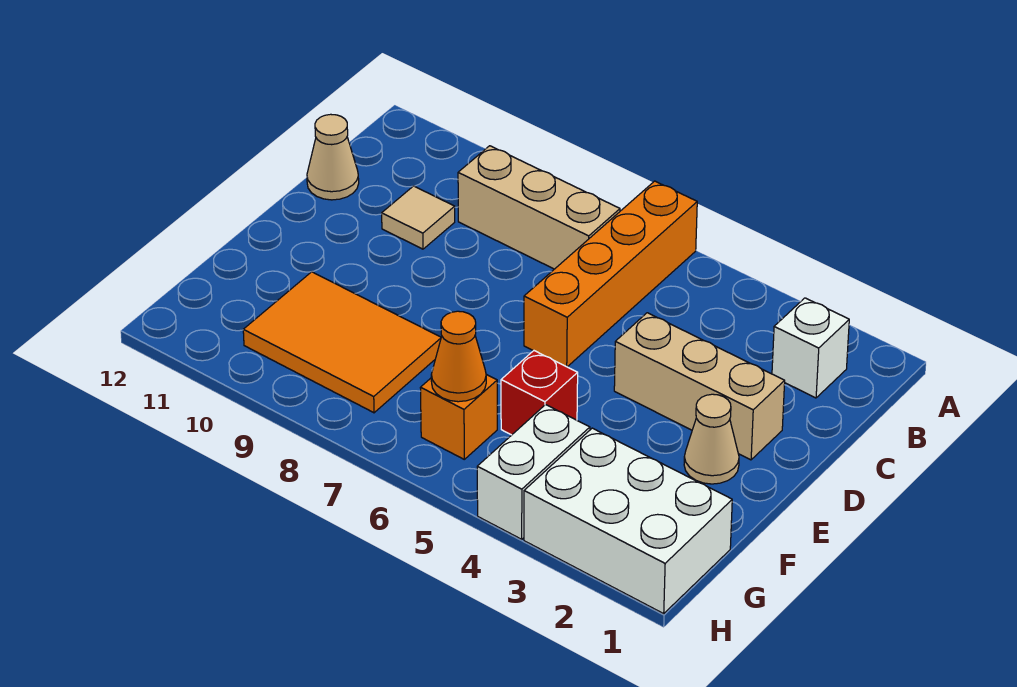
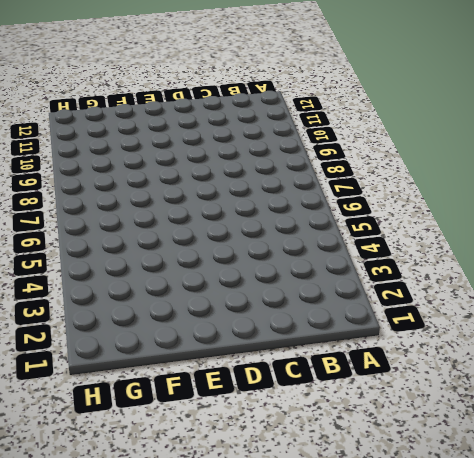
none -> orange 1x4 brick [524,181,697,367]
none -> white 1x1 brick [772,298,849,398]
none -> tan 1x3 brick [458,146,620,269]

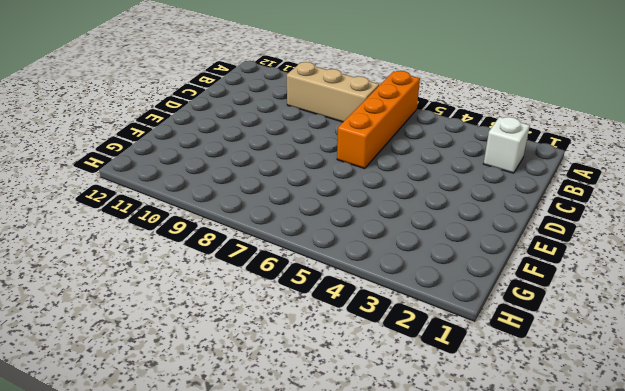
none -> tan 1x1 tile [382,186,455,249]
none -> tan 1x1 cone [307,114,359,200]
none -> tan 1x3 brick [614,313,785,460]

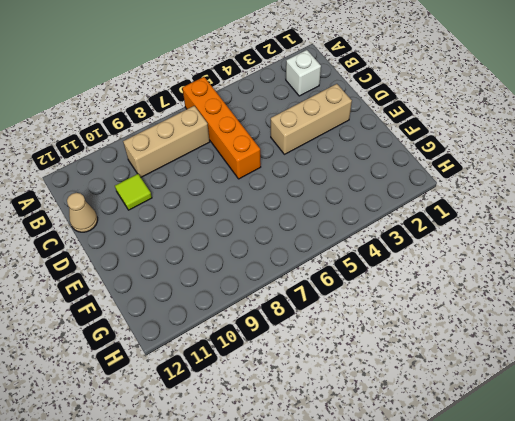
lime 1x1 tile [115,174,152,210] -> tan 1x1 tile [382,186,455,249]
none -> tan 1x1 cone [684,394,739,484]
none -> red 1x1 brick [501,351,578,435]
none -> orange 2x3 tile [243,272,441,413]

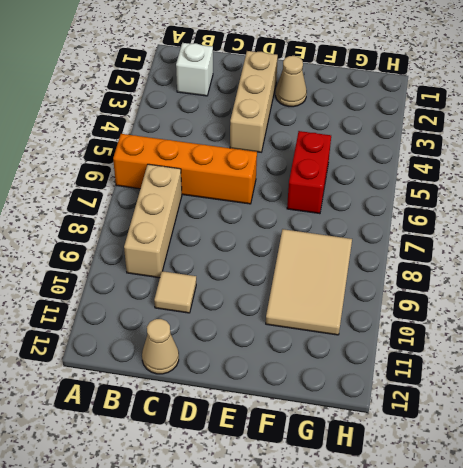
red 1x2 brick [287,131,331,214] -> red 1x1 brick [501,351,578,435]
tan 2x3 tile [266,229,352,335] -> orange 2x3 tile [243,272,441,413]
none -> white 2x3 brick [524,428,732,614]
none -> white 1x2 brick [477,405,590,539]
none -> orange 1x1 brick [420,374,497,459]

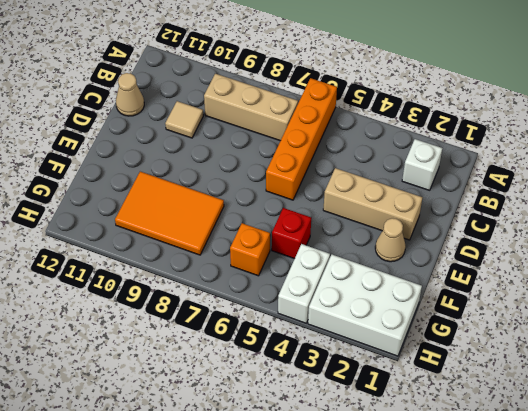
none -> orange 1x1 cone [431,311,486,402]

